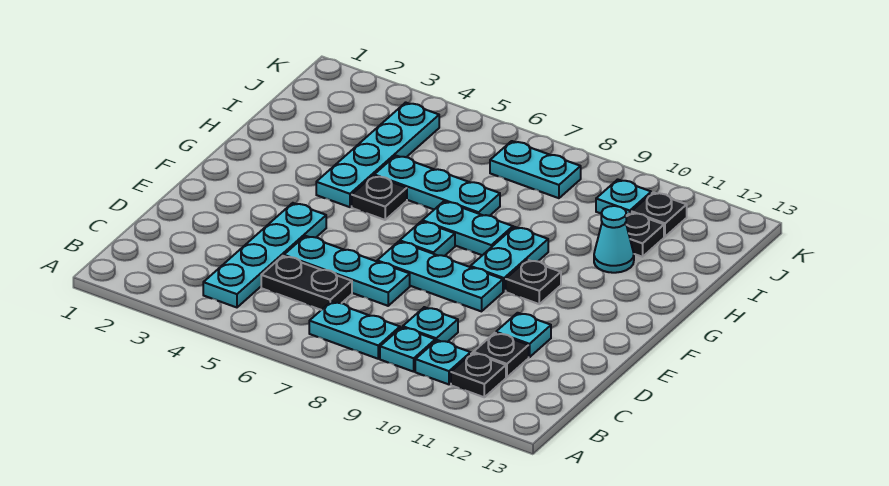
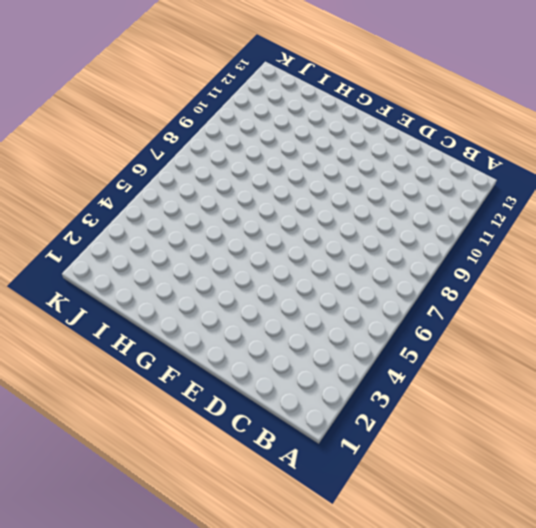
none -> cyan 1x4 plate [203,203,326,307]
none -> cyan 1x2 plate [309,302,400,359]
none -> cyan 1x1 plate [380,327,435,372]

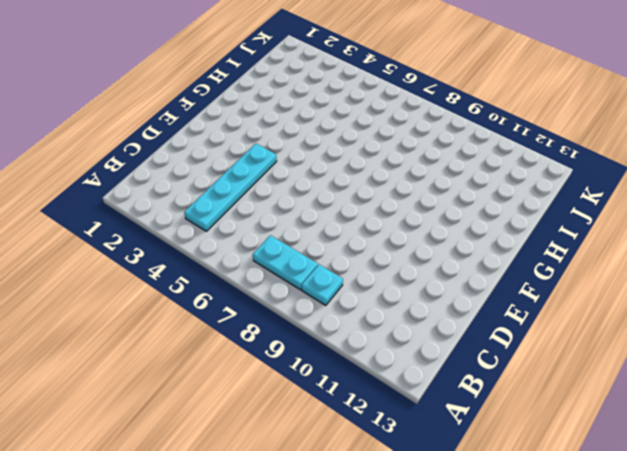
none -> cyan 1x1 plate [415,340,471,384]
none -> black 1x1 plate [451,353,506,397]
none -> black 1x2 plate [261,256,352,310]

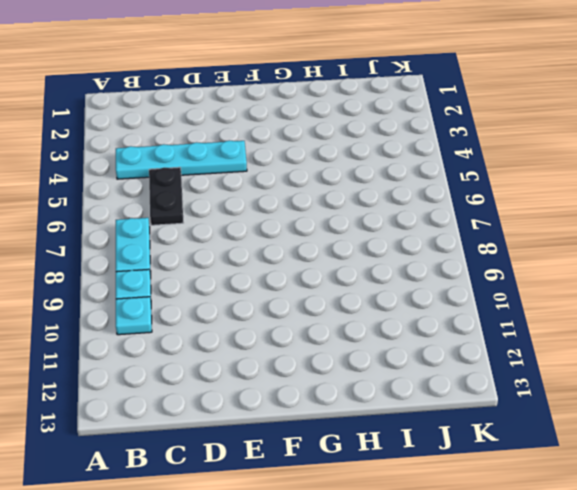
none -> black 1x1 plate [451,353,506,397]
none -> cyan 1x1 plate [403,307,458,342]
none -> black 1x1 plate [473,333,529,377]

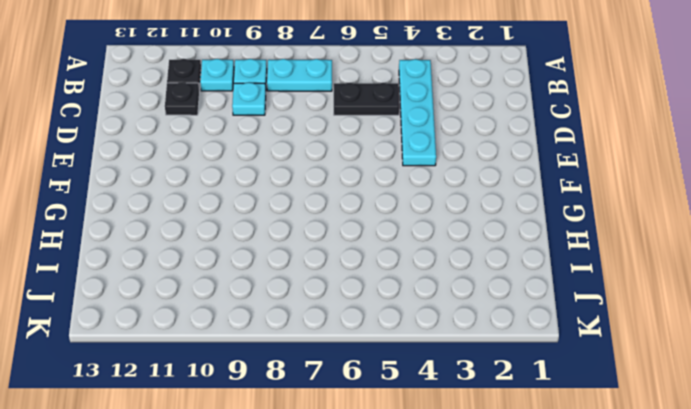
none -> cyan 1x3 plate [284,236,410,306]
none -> cyan 1x1 plate [496,313,551,357]
none -> cyan 1x3 plate [377,241,503,311]

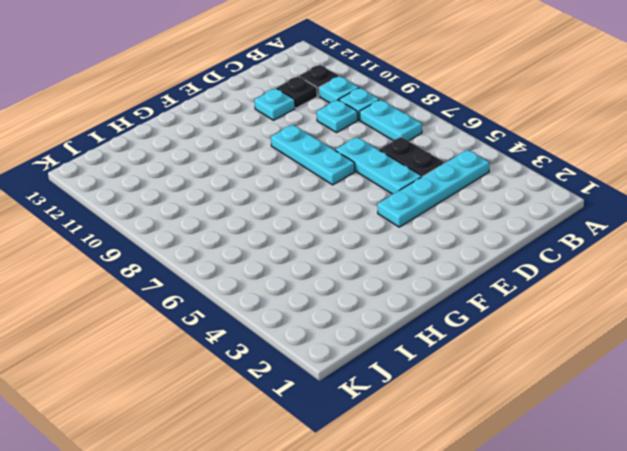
none -> cyan 1x1 plate [400,221,455,256]
none -> cyan 1x2 plate [470,227,548,291]
none -> black 1x1 plate [506,260,561,304]

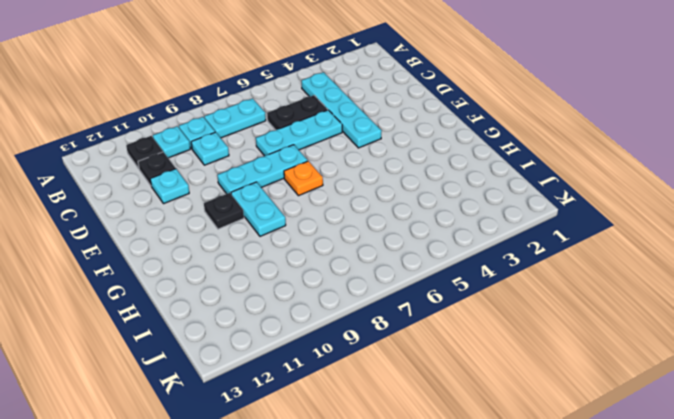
orange 1x1 plate [284,161,323,196] -> cyan 1x1 plate [400,221,455,256]
none -> cyan 1x4 plate [316,102,439,207]
none -> black 1x1 plate [352,176,407,220]
none -> cyan 1x2 plate [422,201,513,255]

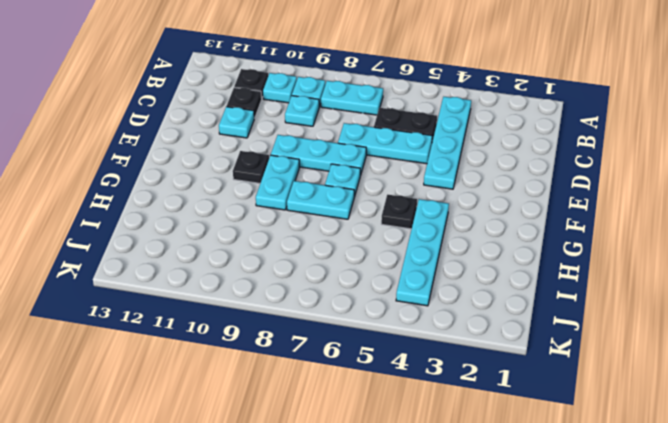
none -> cyan 1x3 plate [374,156,500,216]
none -> cyan 1x1 cone [594,206,634,273]
none -> black 1x1 plate [626,212,664,257]

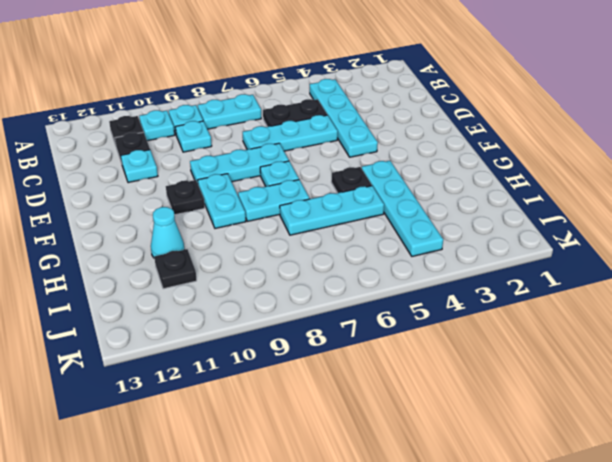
none -> cyan 1x2 plate [490,141,581,198]
none -> cyan 1x1 plate [596,179,651,216]
none -> black 1x1 plate [632,192,687,237]

